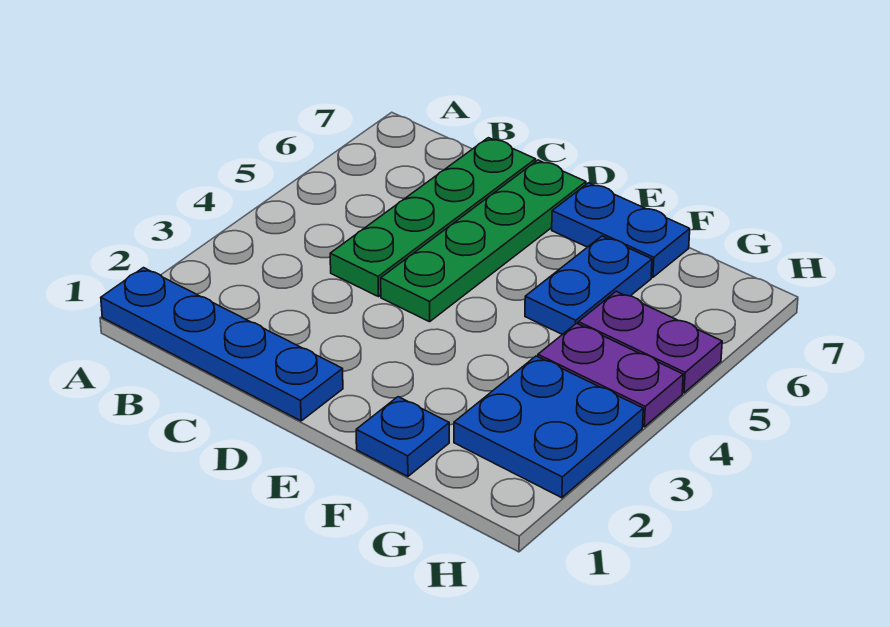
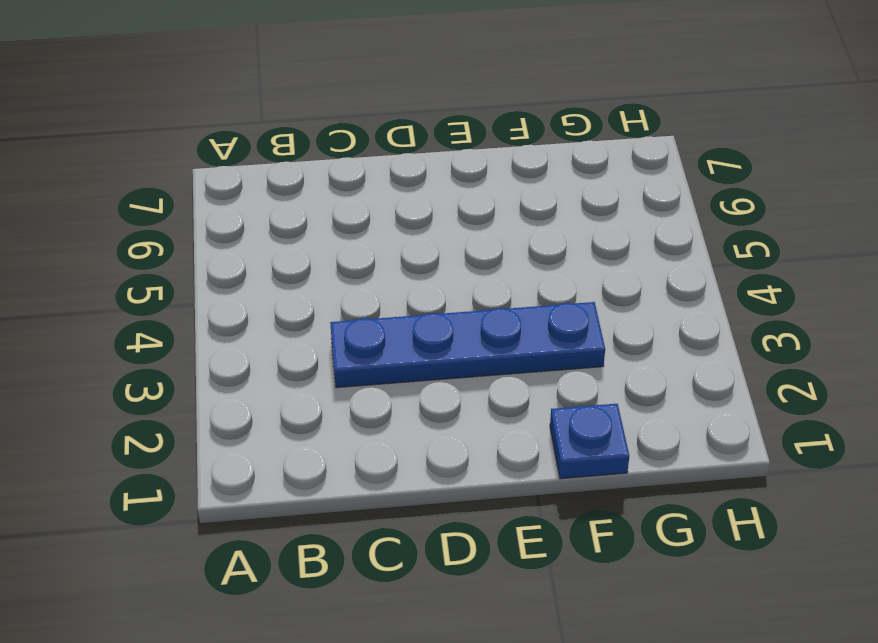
blue 1x4 plate [330,302,605,388] -> blue 1x4 plate moved to [101,268,343,421]
none -> green 1x4 plate [330,138,536,297]
none -> green 1x4 plate [381,160,586,322]

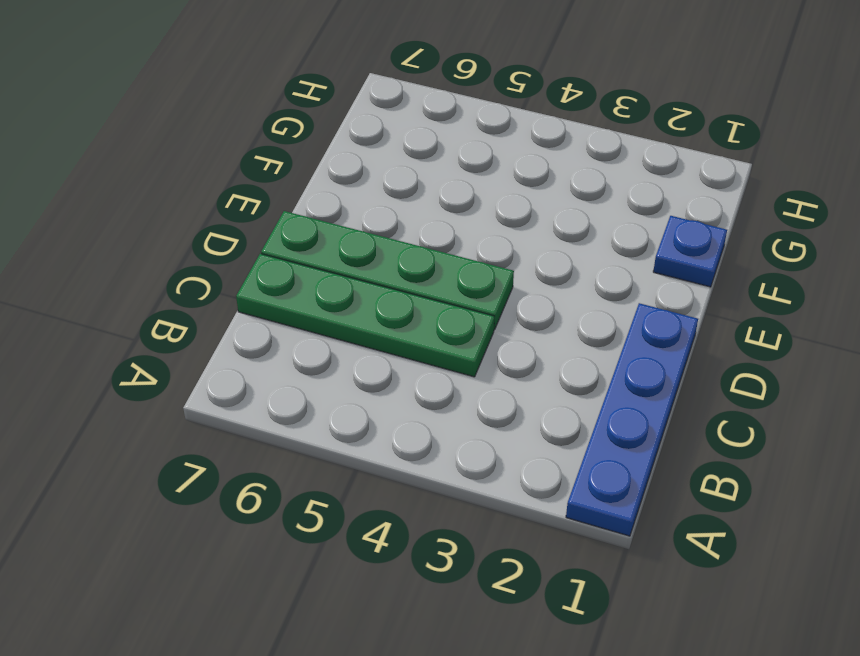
none -> blue 1x2 plate [552,183,690,277]
none -> blue 1x2 plate [525,236,652,335]

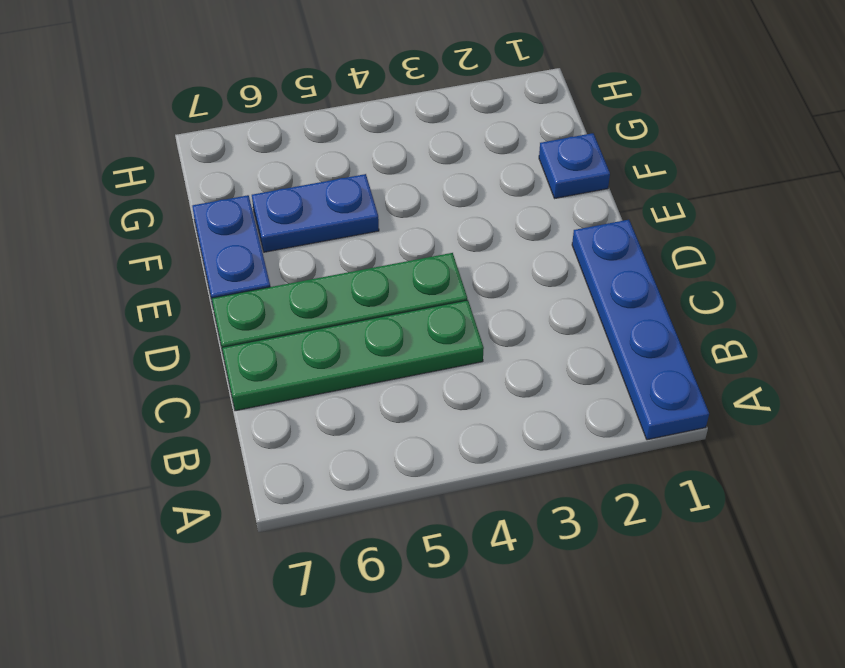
none -> blue 2x2 plate [454,356,643,498]
none -> purple 1x2 plate [538,323,683,427]

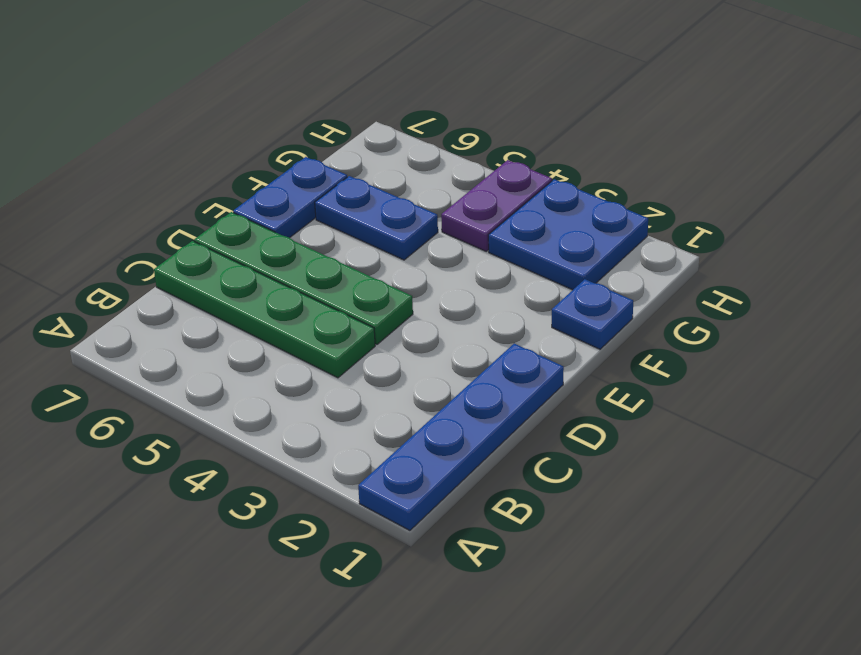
none -> purple 1x2 plate [578,291,722,393]

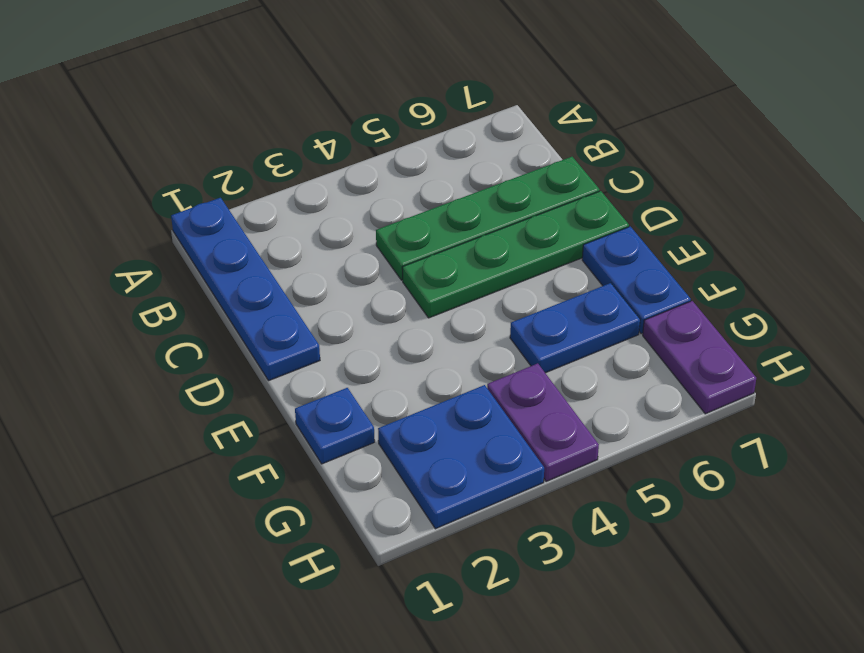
purple 1x2 plate [643,301,756,414] -> purple 1x2 plate moved to [578,291,722,393]

